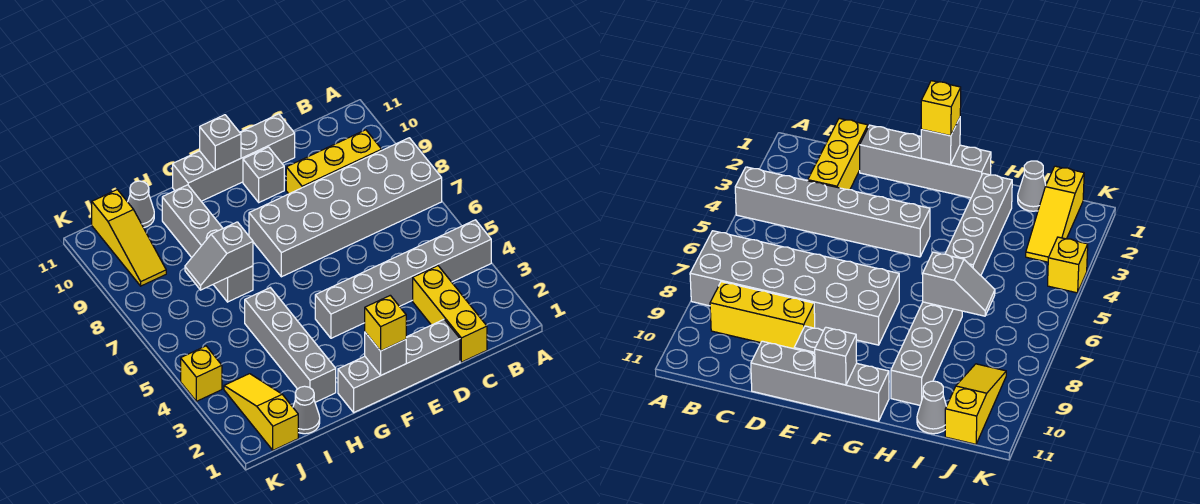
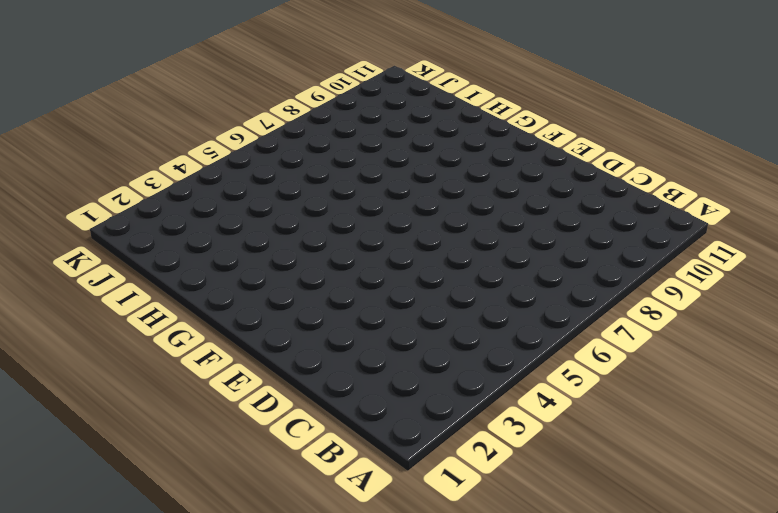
none -> grey 1x6 brick [315,220,491,338]
none -> grey 2x6 brick [249,138,442,277]
none -> yellow 1x3 brick [286,130,382,194]

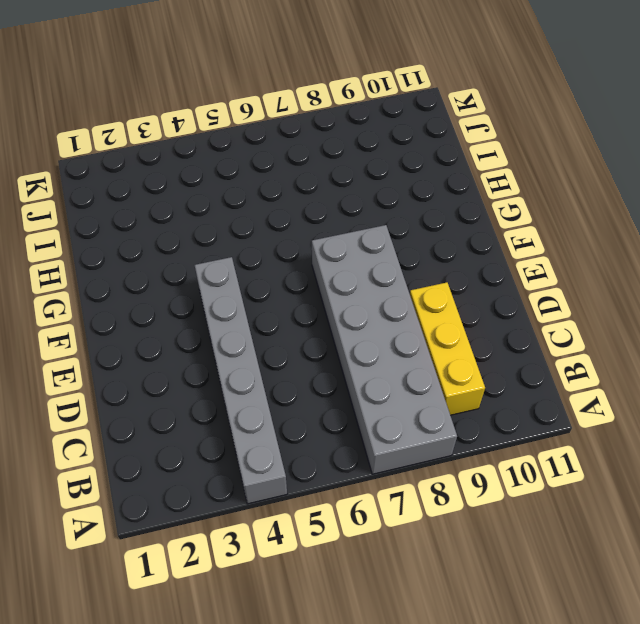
none -> yellow 1x3 brick [413,266,487,362]
none -> grey 1x4 brick [338,319,460,412]
none -> grey 1x4 brick [173,114,295,201]

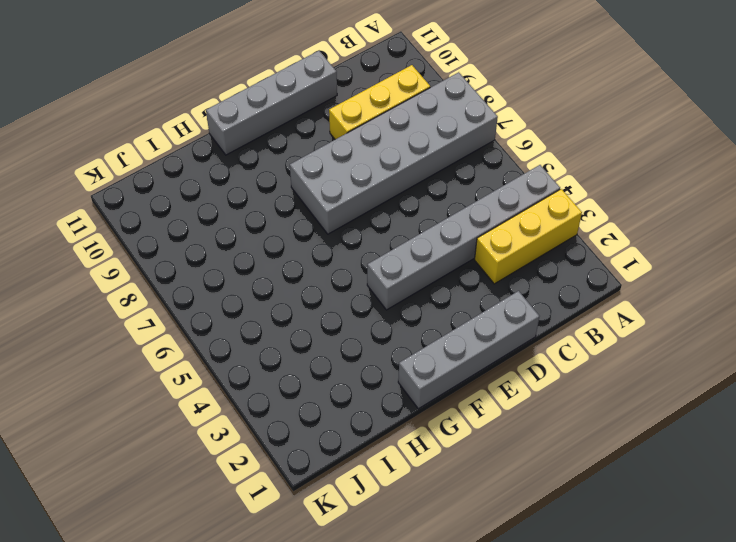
yellow 1x3 brick [475,189,582,284] -> yellow 1x3 brick turned to [413,266,487,362]
none -> grey 1x1 brick [243,147,284,202]
none -> grey 1x4 brick [245,288,336,402]
none -> grey 1x4 brick [162,185,253,302]

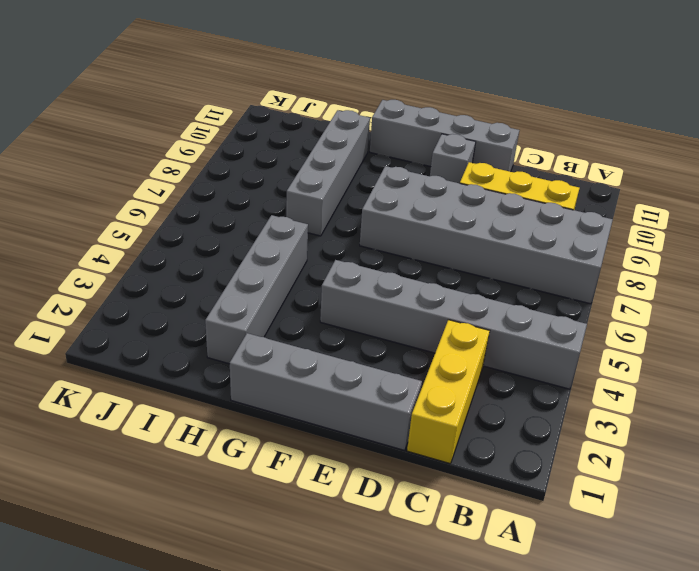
none -> grey 1x1 cone [293,386,320,434]
none -> grey 1x1 cone [128,181,154,228]
none -> yellow 1x3 slope [224,374,298,450]

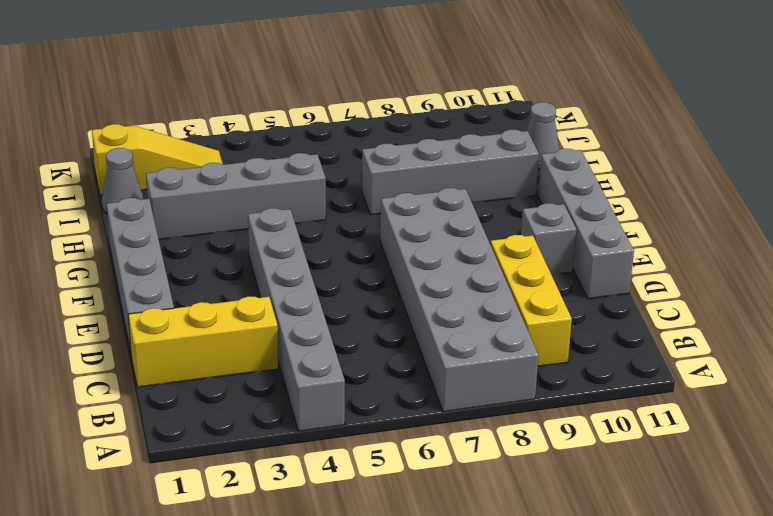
none -> yellow 1x3 slope [92,190,166,286]
none -> yellow 1x1 brick [181,346,222,401]
none -> grey 1x1 brick [365,333,406,376]

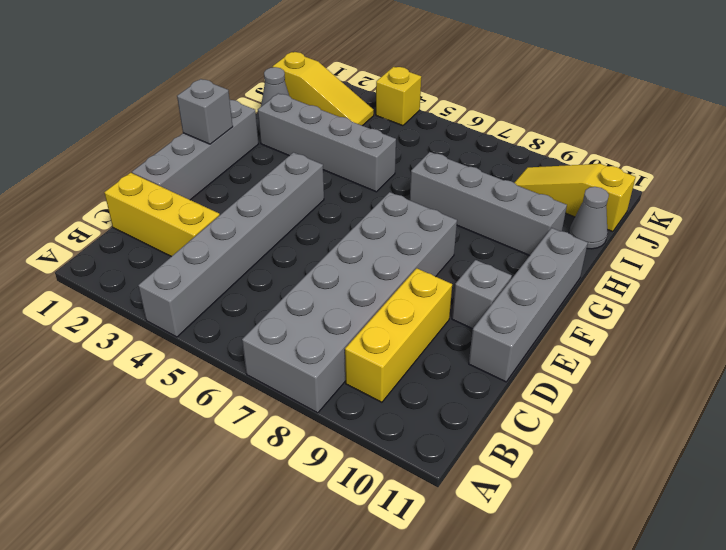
none -> grey 1x1 brick [200,115,241,170]
none -> grey 1x2 slope [185,222,253,290]
none -> yellow 1x1 brick [365,295,406,351]

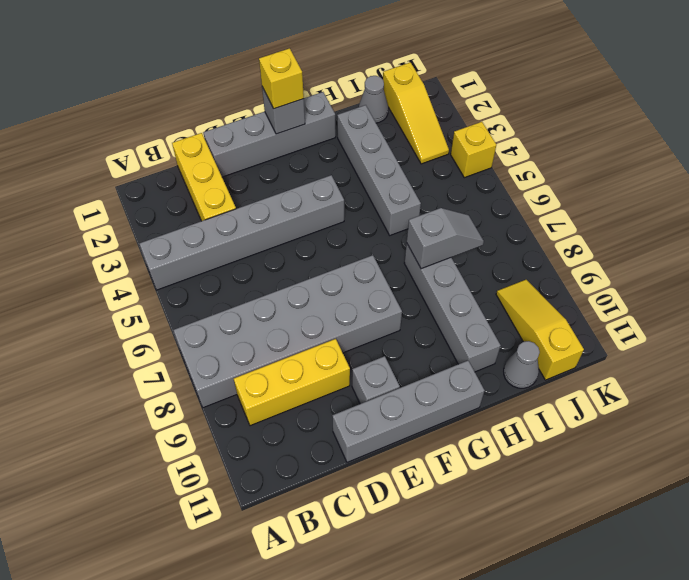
none -> grey 1x1 brick [200,115,241,170]

